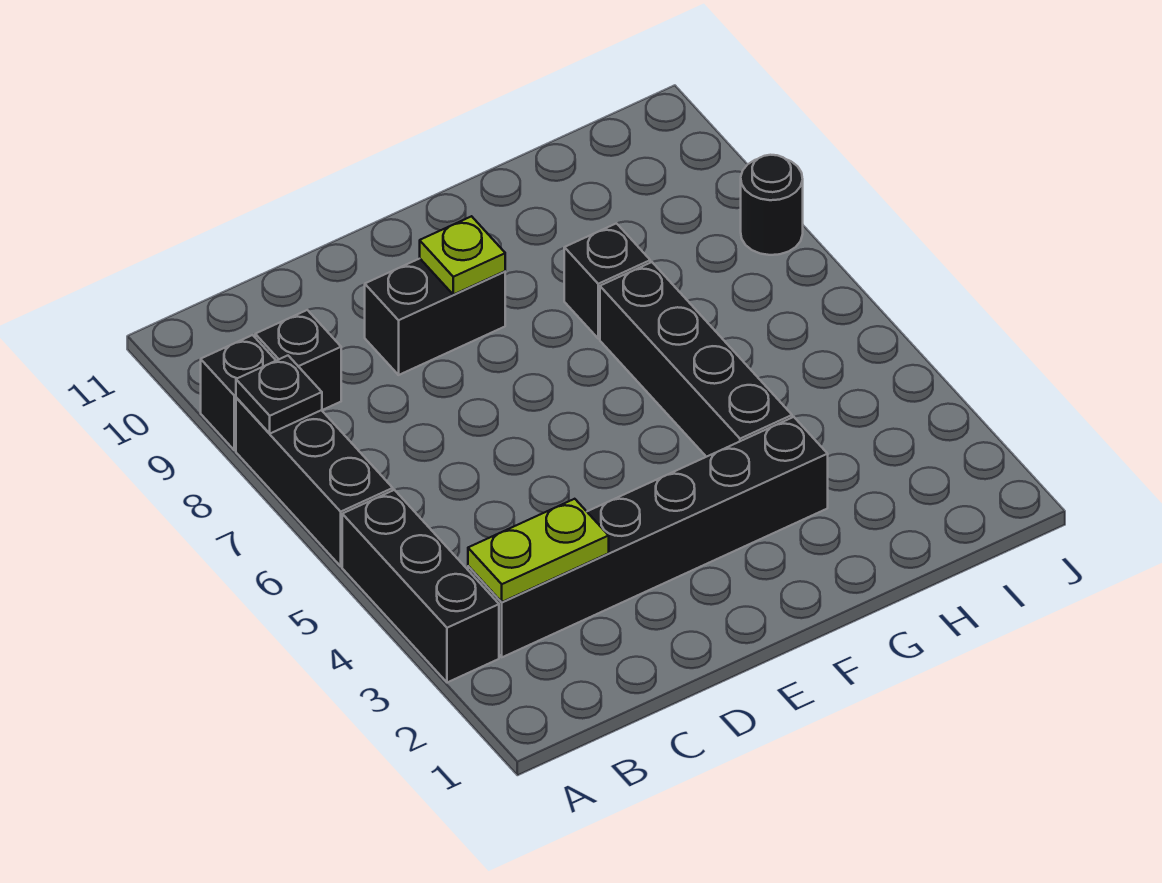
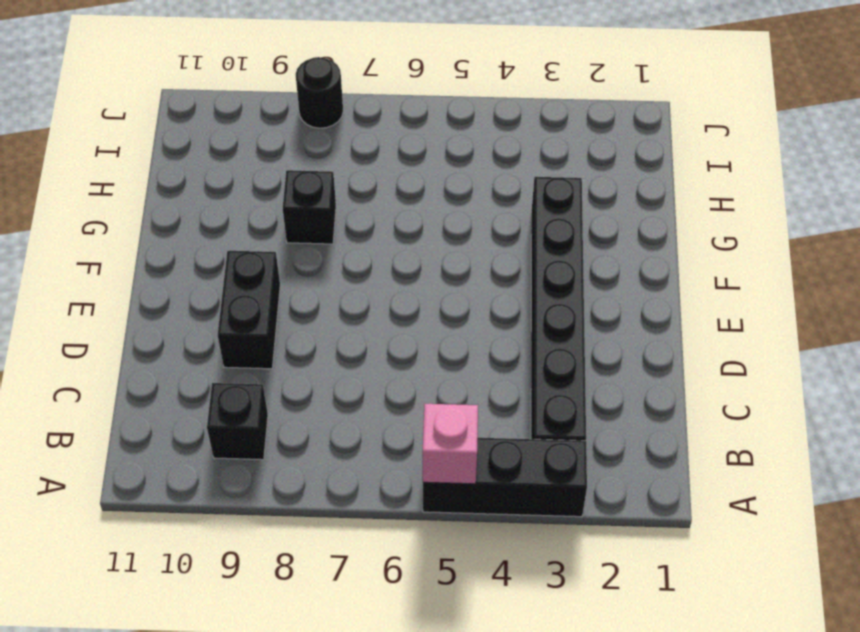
pink 1x1 brick [423,404,478,484] -> none
none -> black 1x3 brick [236,398,393,566]
none -> black 1x1 brick [201,335,276,450]
none -> black 1x4 brick [600,262,792,457]

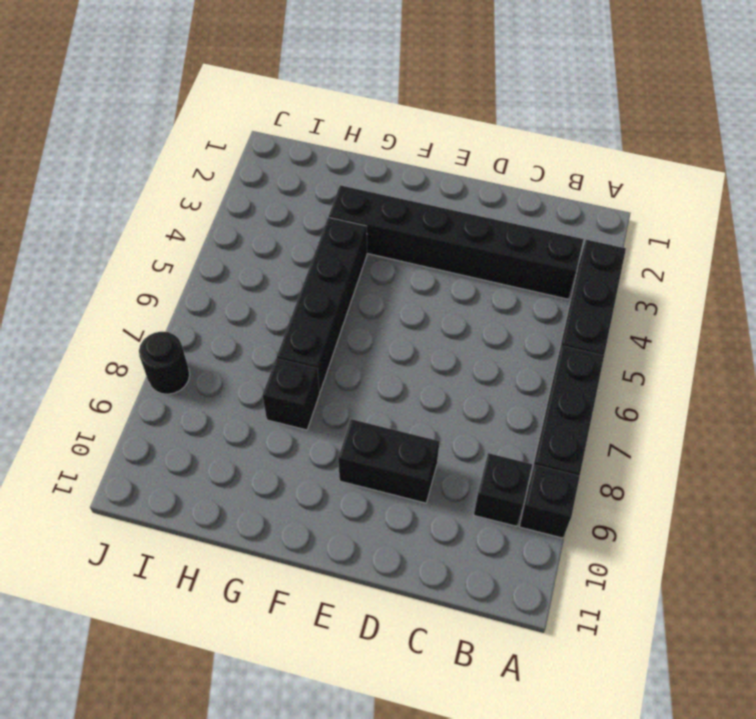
none -> black 1x1 plate [236,356,322,434]
none -> lime 1x2 plate [468,499,609,602]
none -> lime 1x1 plate [420,216,505,295]

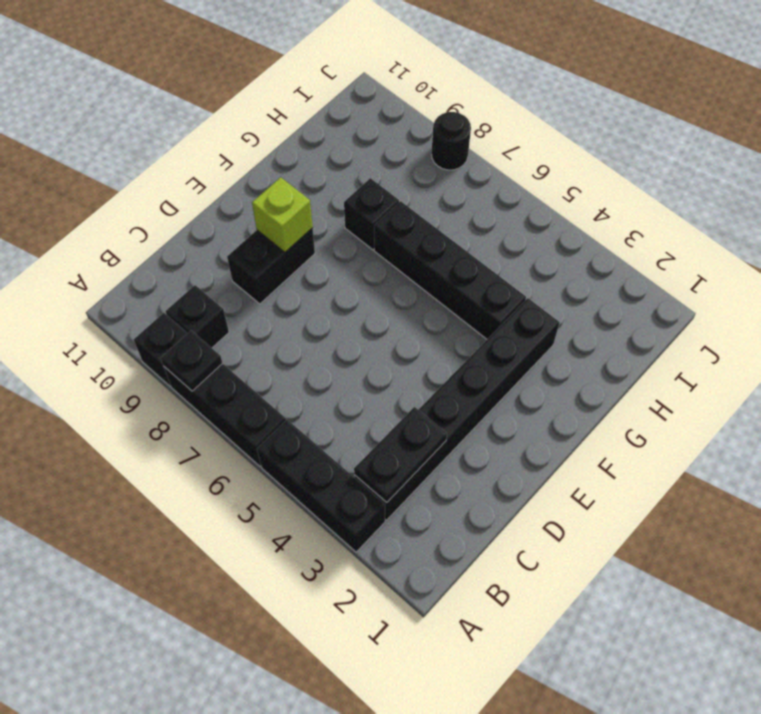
black 1x2 plate [354,407,447,502] -> lime 1x2 plate [468,499,609,602]
lime 1x1 brick [252,177,313,252] -> lime 1x1 plate [420,216,505,295]

